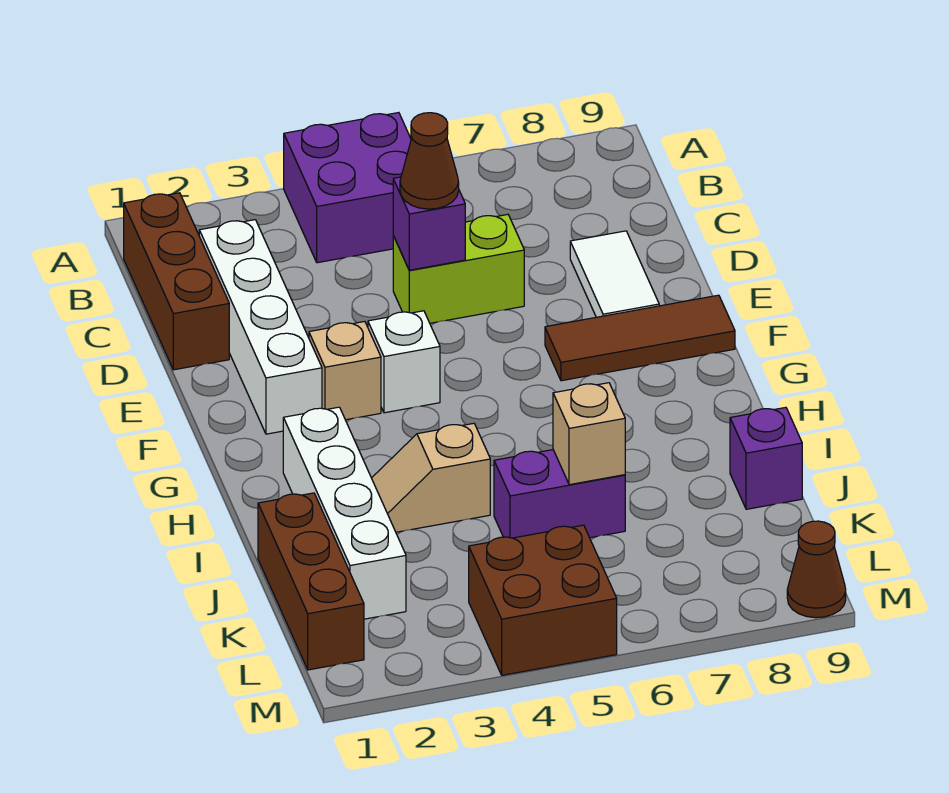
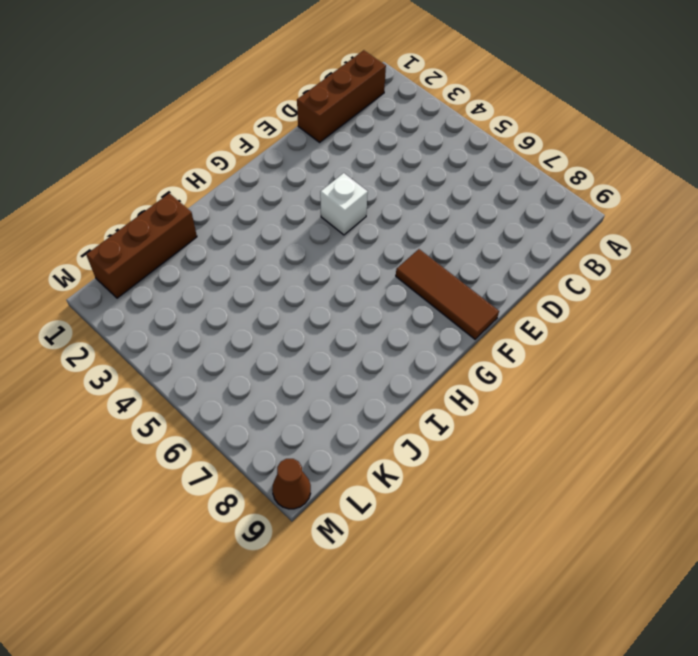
none -> purple 2x2 brick [284,113,411,263]
none -> white 1x4 brick [199,220,322,434]
none -> lime 1x2 brick [393,214,524,323]

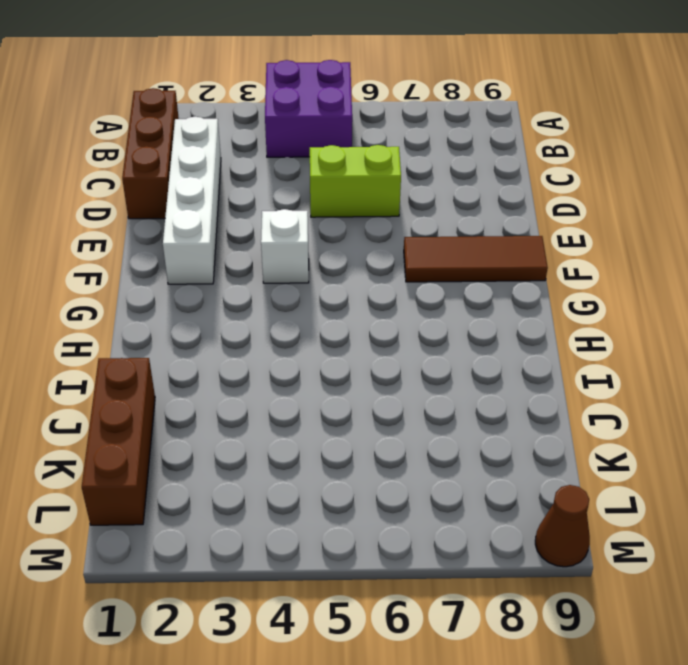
none -> white 1x2 tile [570,231,659,317]
none -> tan 1x1 brick [309,322,381,420]
none -> white 1x4 brick [283,407,406,619]

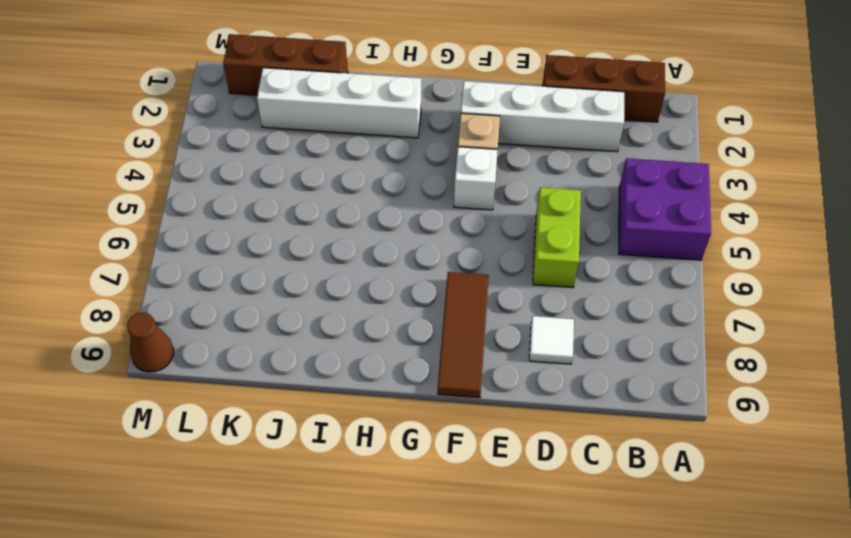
white 1x1 tile [529,316,574,364] -> white 1x2 tile [570,231,659,317]
none -> tan 1x2 slope [372,423,490,532]
none -> purple 1x2 brick [494,450,625,538]
none -> purple 1x1 brick [730,407,802,509]

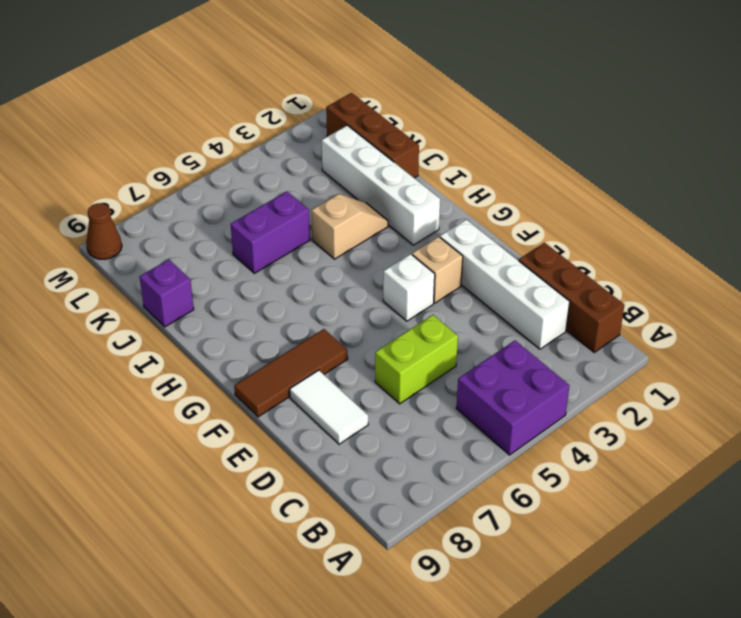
none -> brown 2x2 brick [469,525,617,675]
none -> purple 1x1 brick [393,177,465,270]
none -> tan 1x1 brick [553,383,625,485]

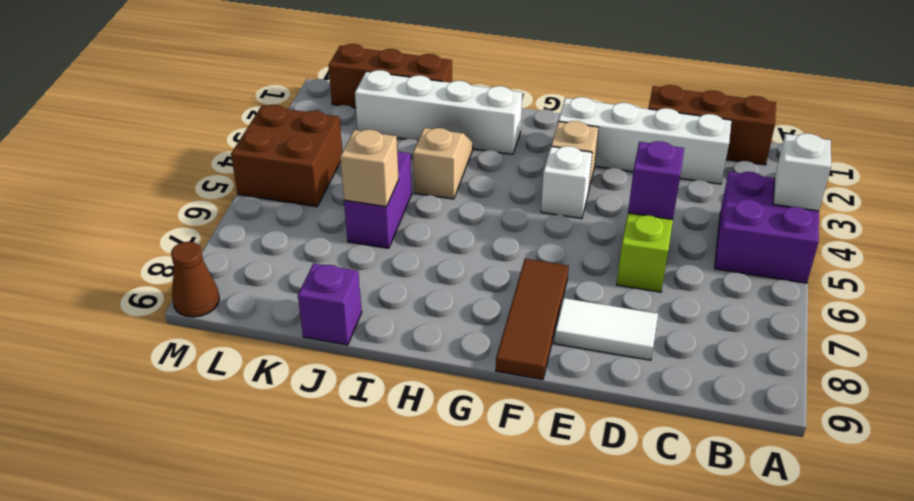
white 1x1 brick [773,133,831,211] -> none
none -> brown 1x1 cone [400,113,459,209]

